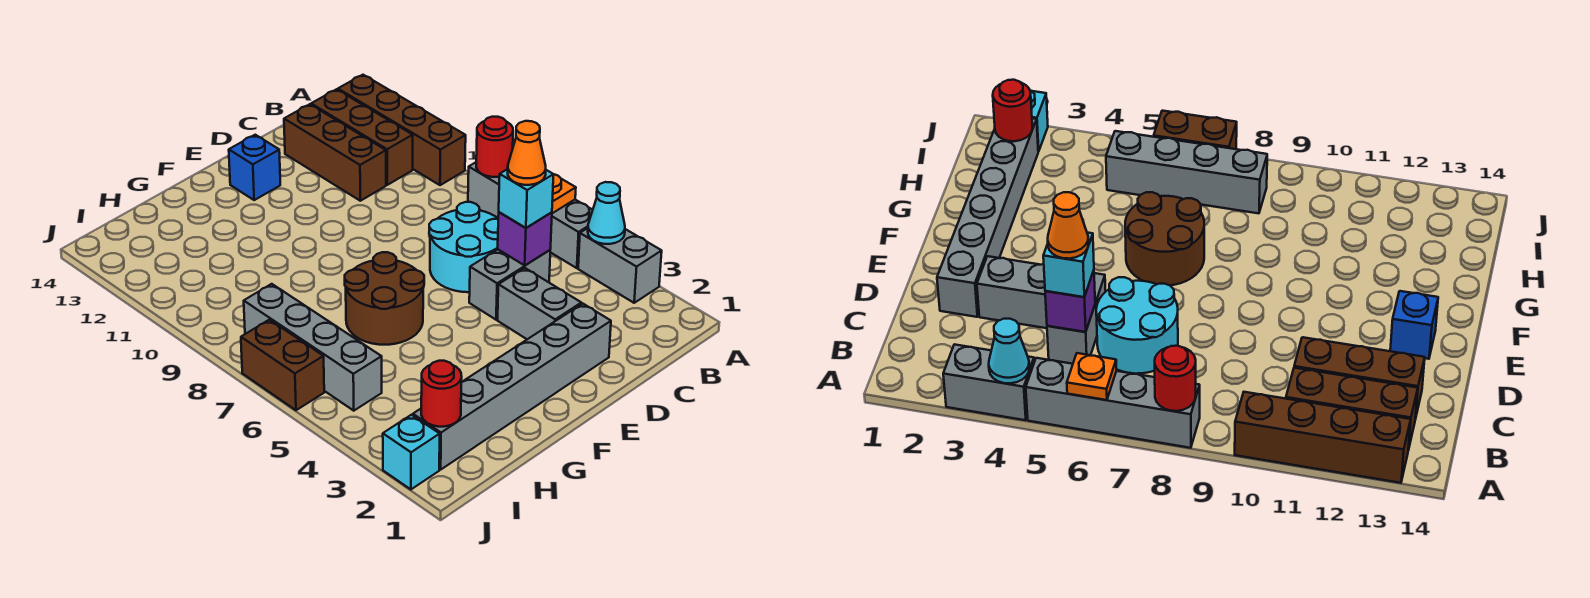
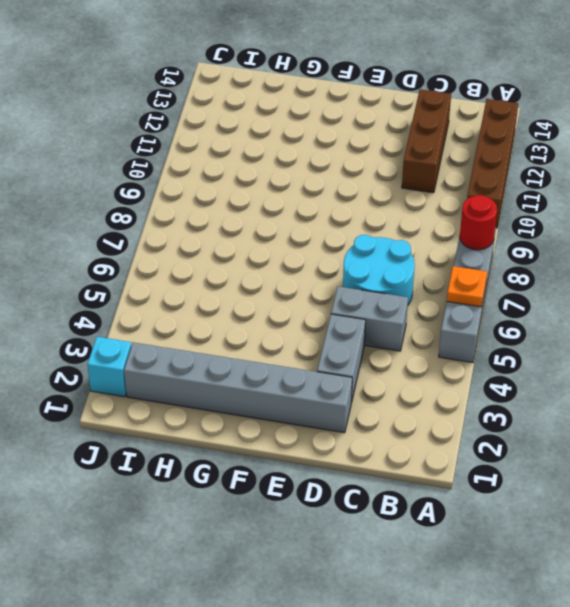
none -> grey 1x2 brick [578,228,662,303]
none -> brown 1x3 brick [311,89,413,185]
none -> blue 1x1 brick [229,135,280,200]

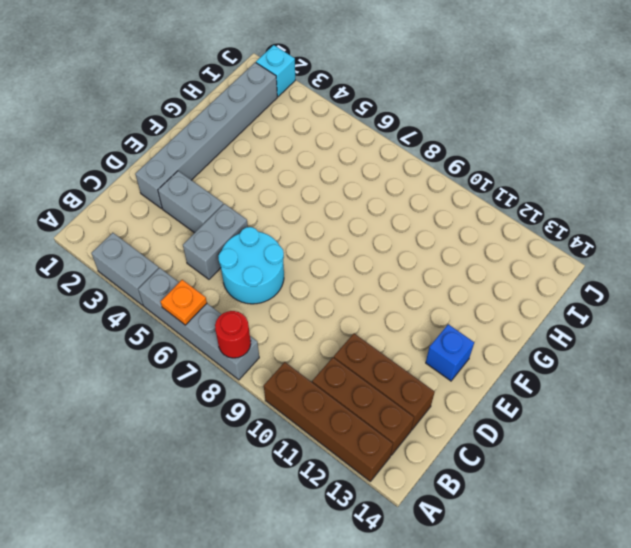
none -> brown 2x2 round brick [345,252,424,345]
none -> grey 1x4 brick [244,284,382,411]
none -> brown 1x2 brick [241,320,324,410]

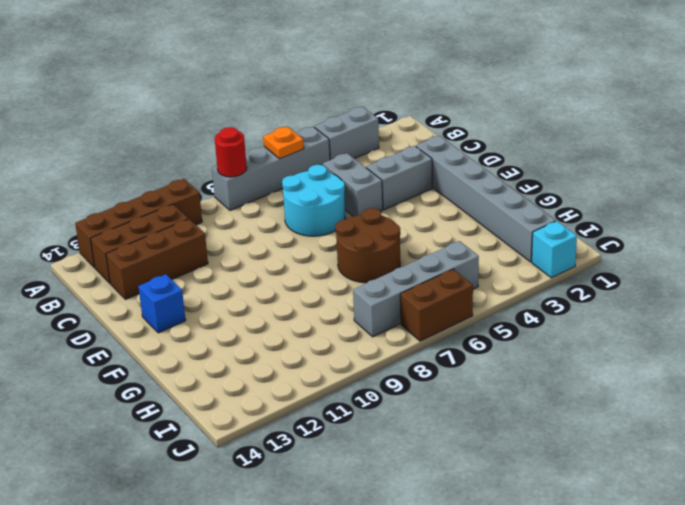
none -> cyan 1x1 cone [588,182,625,244]
none -> purple 1x1 brick [498,212,552,265]
none -> red 1x1 round brick [421,361,462,427]

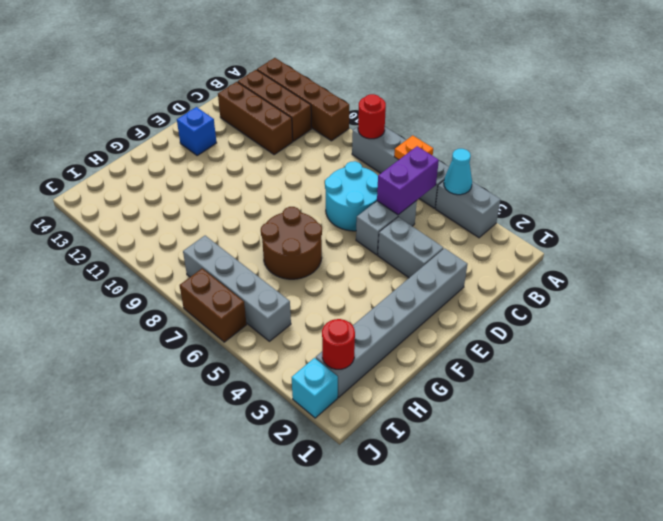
purple 1x2 brick [377,146,439,215] -> purple 1x1 brick [498,212,552,265]
none -> cyan 1x1 brick [499,169,554,228]
none -> orange 1x1 cone [508,121,546,185]

